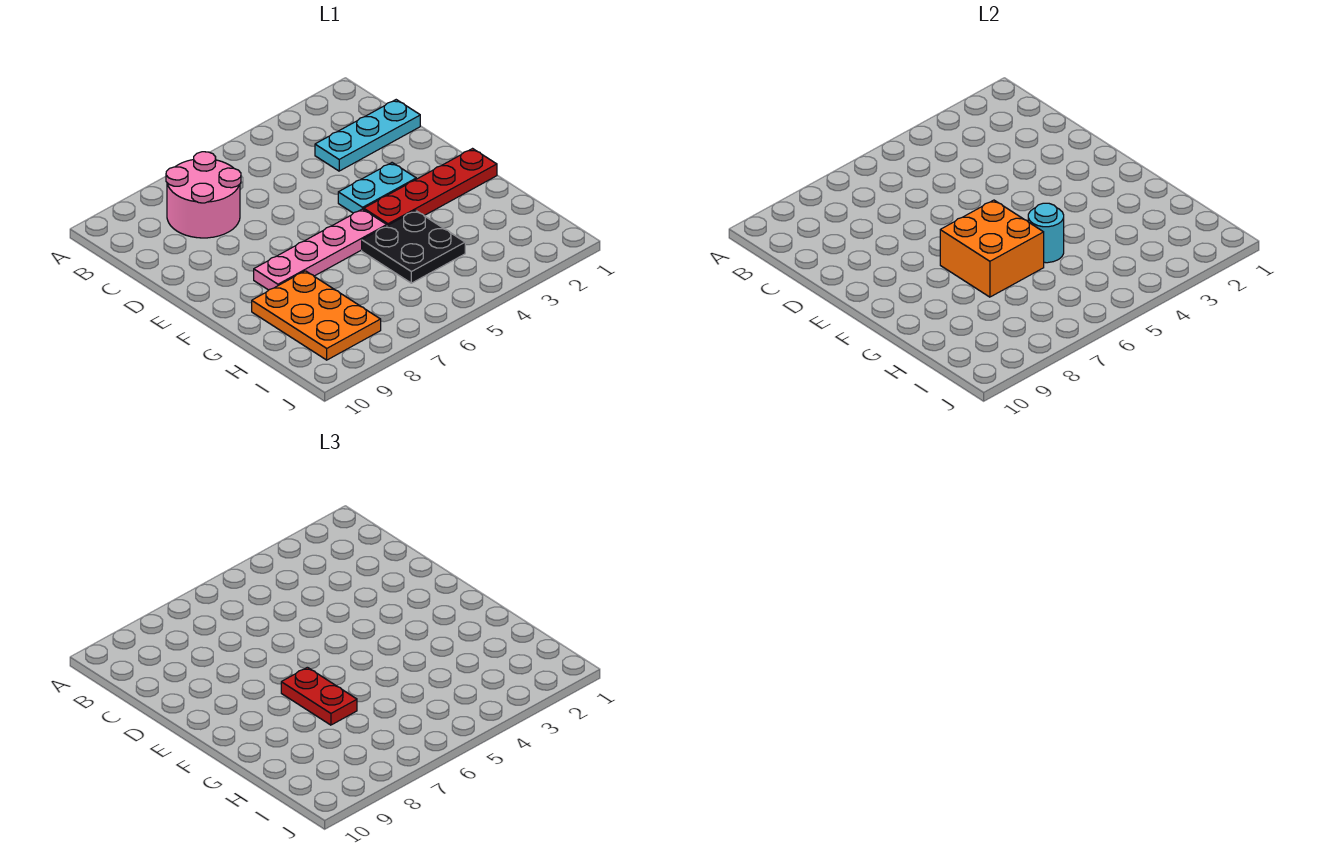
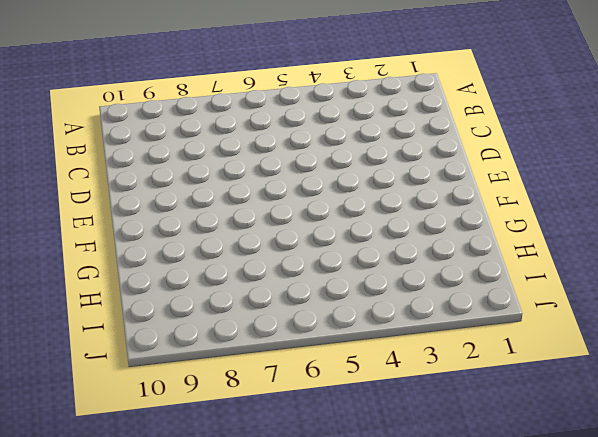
none -> pink 2x2 round brick [166,152,241,238]
none -> cyan 1x3 plate [315,100,420,171]

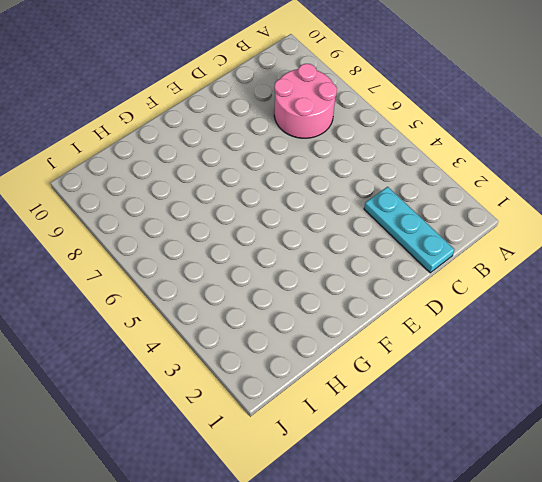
none -> cyan 1x2 plate [338,163,416,213]
none -> red 1x4 plate [364,149,497,226]

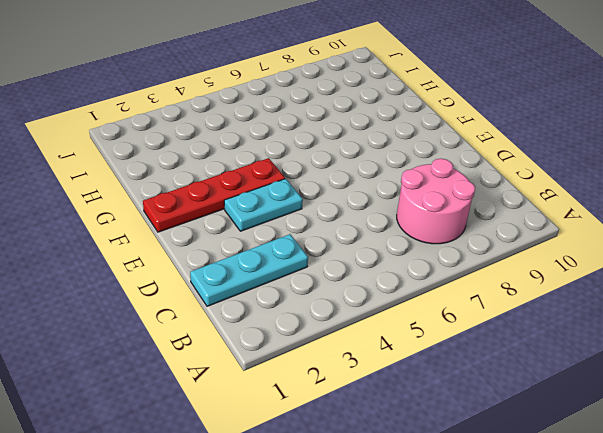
none -> pink 1x4 plate [254,209,387,290]
none -> black 2x2 plate [362,210,465,283]

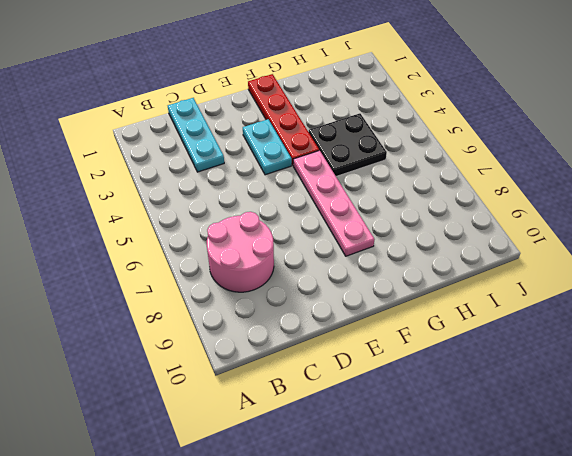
none -> orange 2x3 plate [252,271,381,360]
none -> orange 2x2 brick [940,200,1044,297]

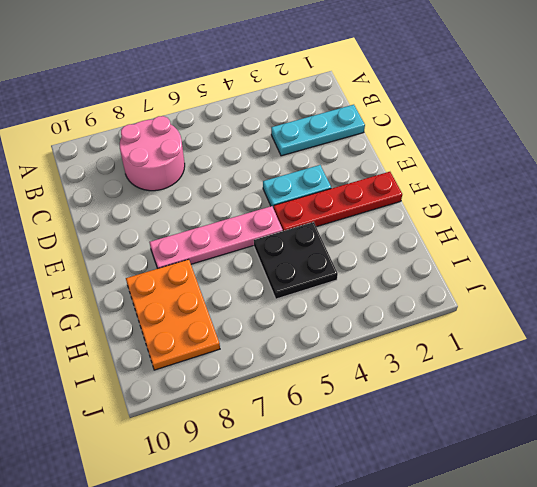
none -> orange 2x2 brick [940,200,1044,297]
none -> cyan 1x1 round brick [1028,203,1064,263]

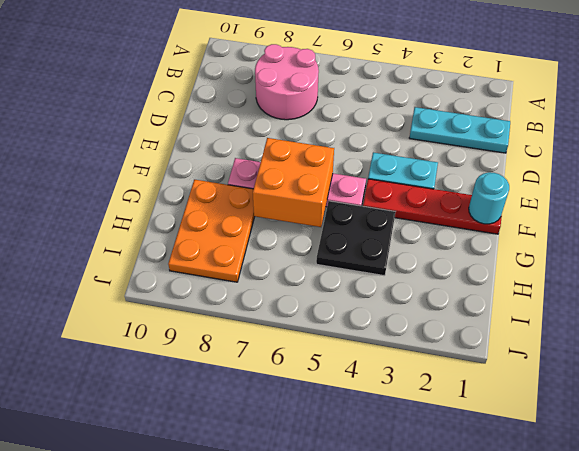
cyan 1x1 round brick [469,172,509,224] -> cyan 1x1 round brick moved to [1028,203,1064,263]
none -> red 1x2 plate [281,667,357,725]

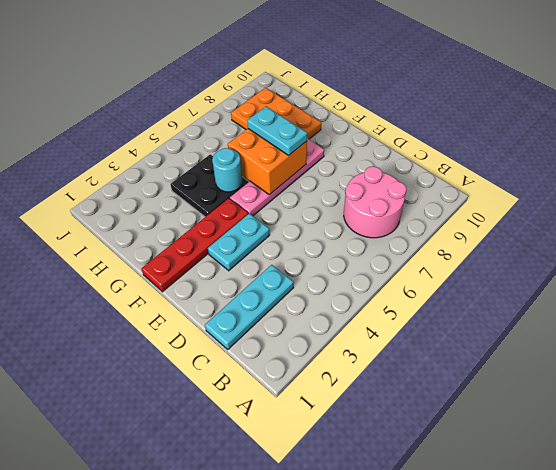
cyan 1x2 plate [247,106,307,155] -> red 1x2 plate [281,667,357,725]

